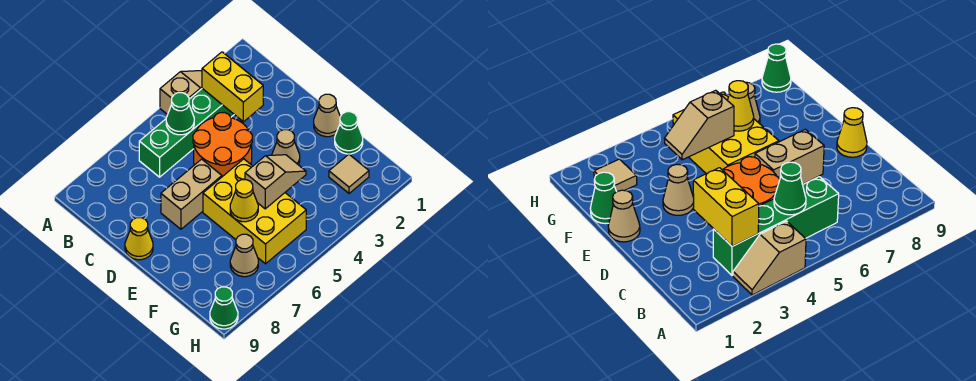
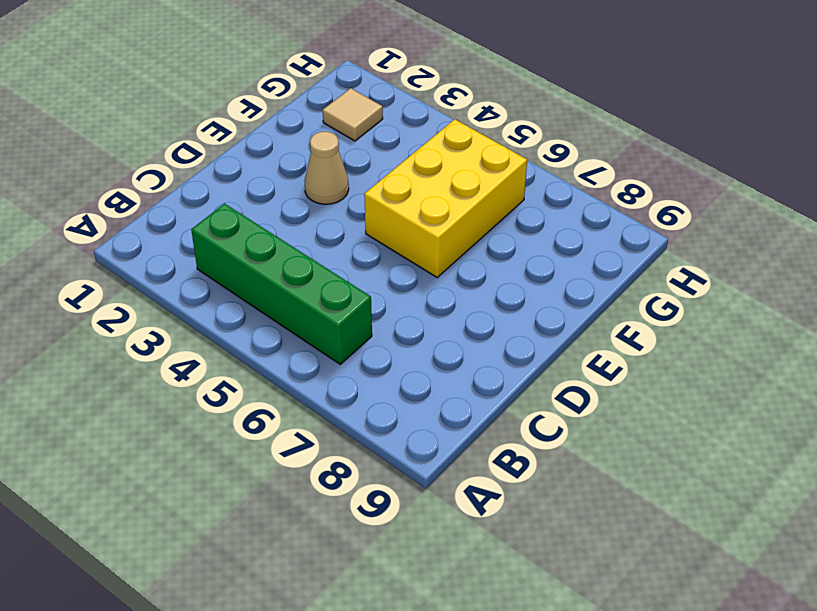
none -> tan 1x2 slope [160,71,202,115]
none -> orange 2x2 round brick [193,112,252,177]
none -> tan 1x2 brick [161,159,222,229]

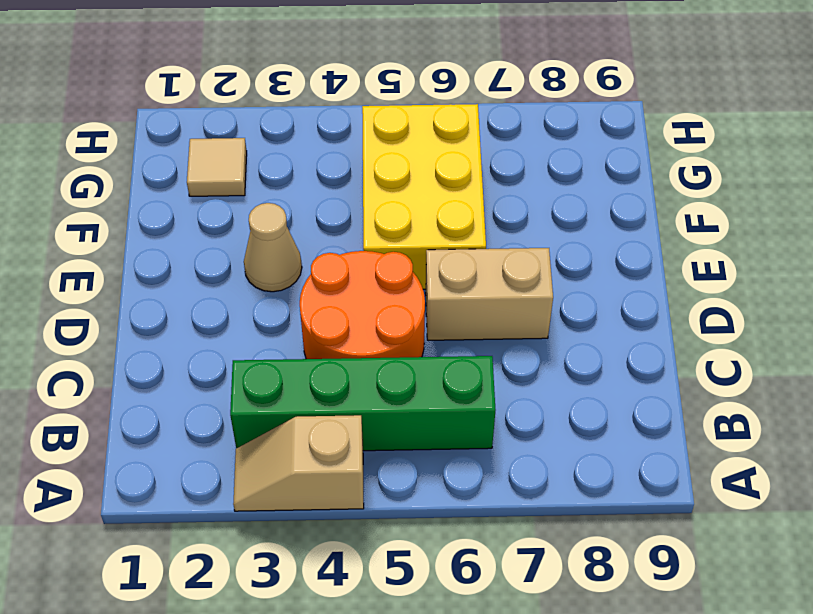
none -> yellow 1x1 cone [125,218,153,260]
none -> tan 1x1 cone [314,94,340,137]
none -> green 1x1 cone [335,112,363,154]

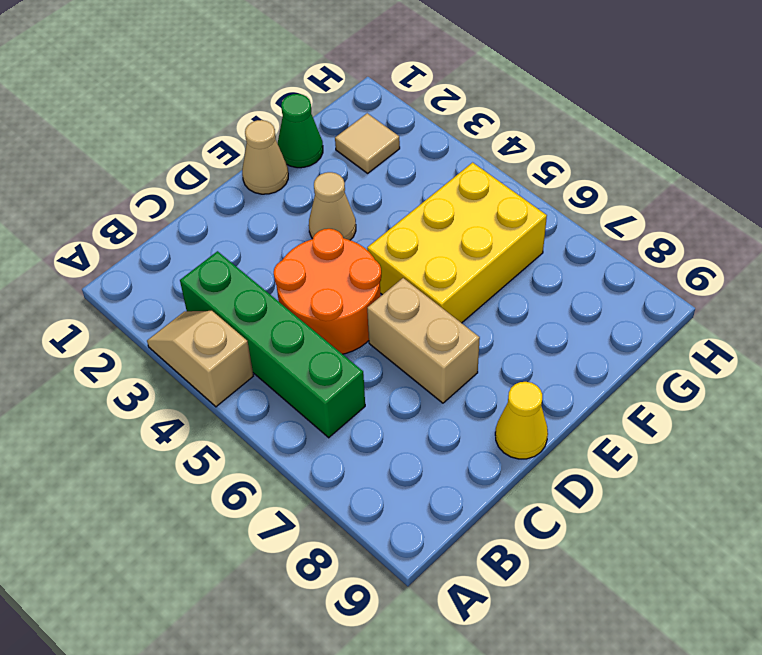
none -> tan 1x1 cone [230,234,258,277]
none -> green 1x1 cone [210,287,238,329]
none -> yellow 1x2 brick [202,52,263,122]

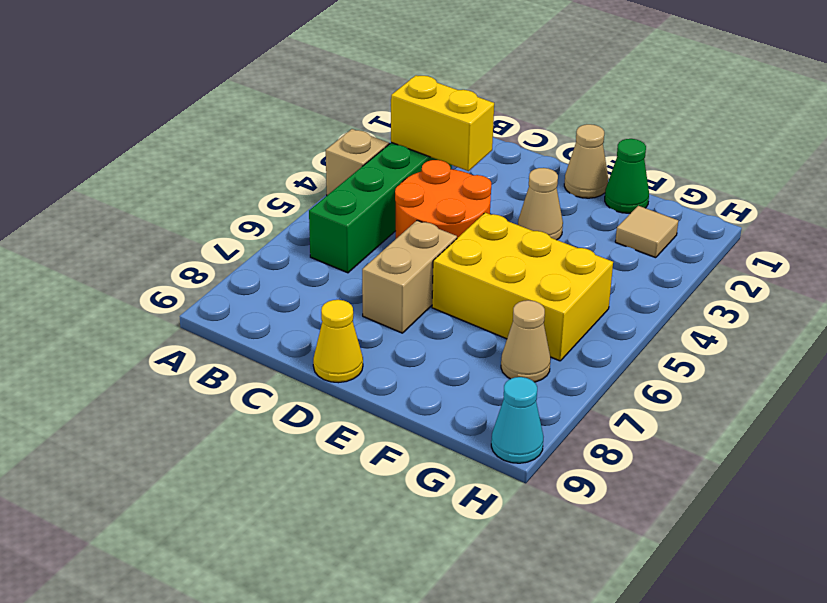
cyan 1x1 cone [491,377,543,463] -> green 1x1 cone [210,287,238,329]
none -> green 1x1 cone [166,93,194,135]
none -> tan 1x2 slope [245,155,306,209]
none -> yellow 1x1 cone [230,180,258,222]

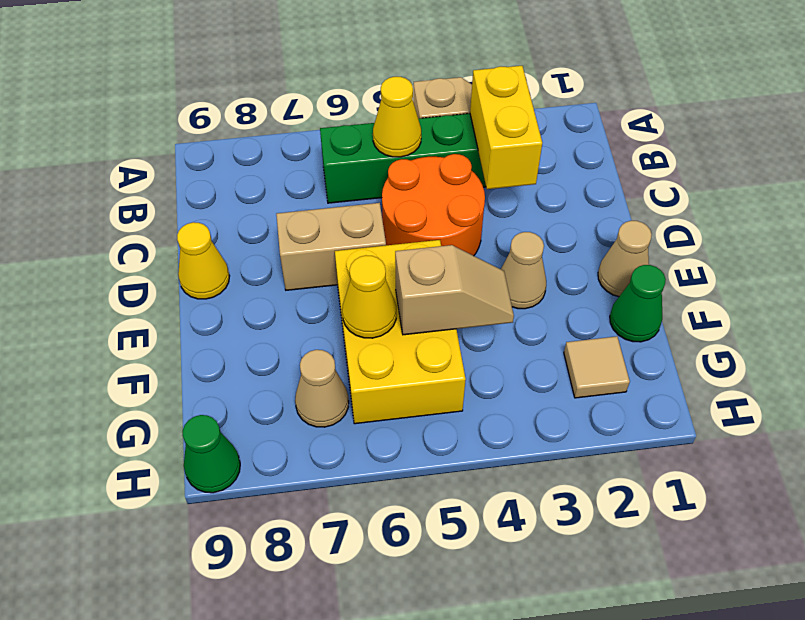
yellow 1x1 cone [373,77,421,157] -> green 1x1 cone [166,93,194,135]

